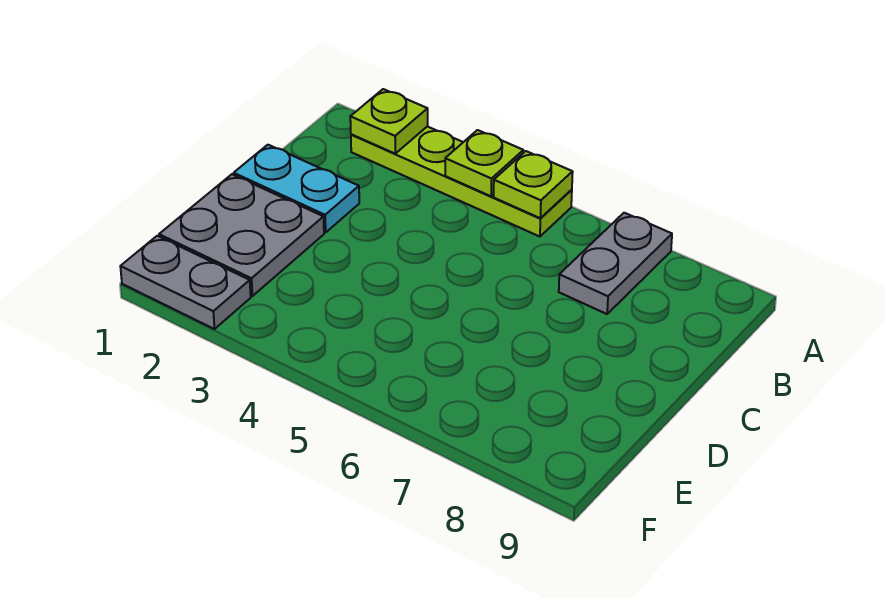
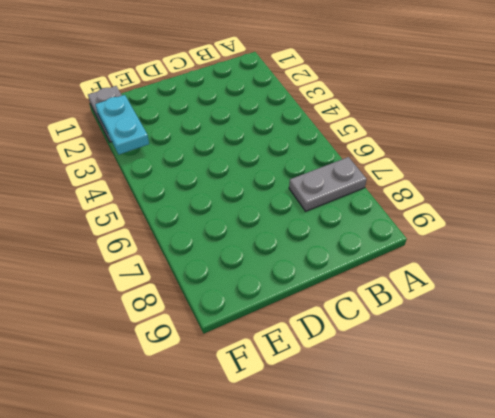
cyan 1x2 plate [95,95,149,154] -> cyan 1x2 plate moved to [234,145,359,232]
none -> lime 1x4 plate [351,126,572,237]
none -> grey 2x2 plate [159,174,324,296]

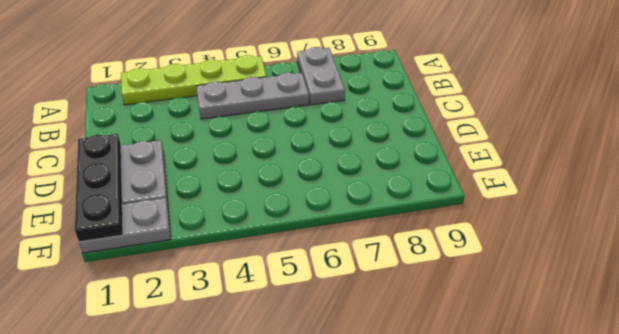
grey 1x3 plate [196,73,309,119] -> none
black 1x3 plate [75,134,123,242] -> none
none -> cyan 1x2 plate [234,145,359,232]
none -> lime 1x1 plate [350,89,428,153]

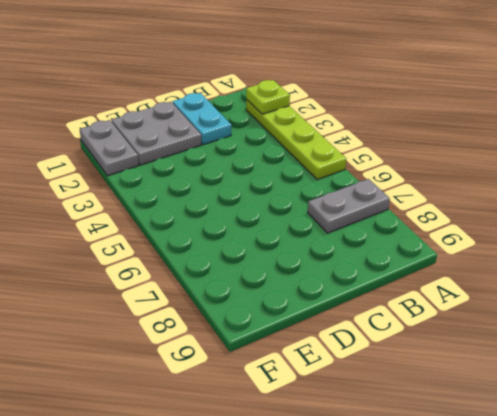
none -> lime 1x1 plate [445,130,523,196]
none -> lime 1x1 plate [494,151,573,218]

